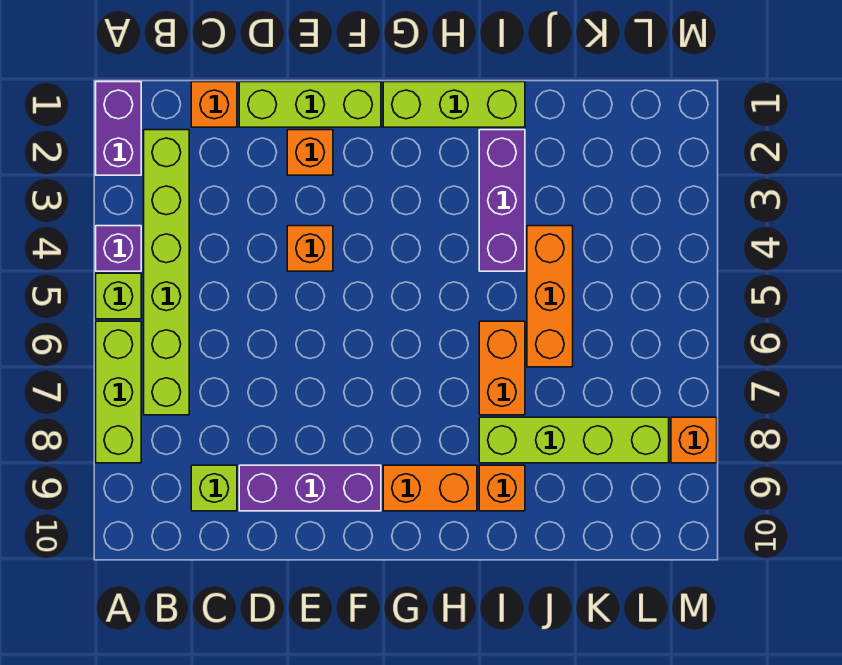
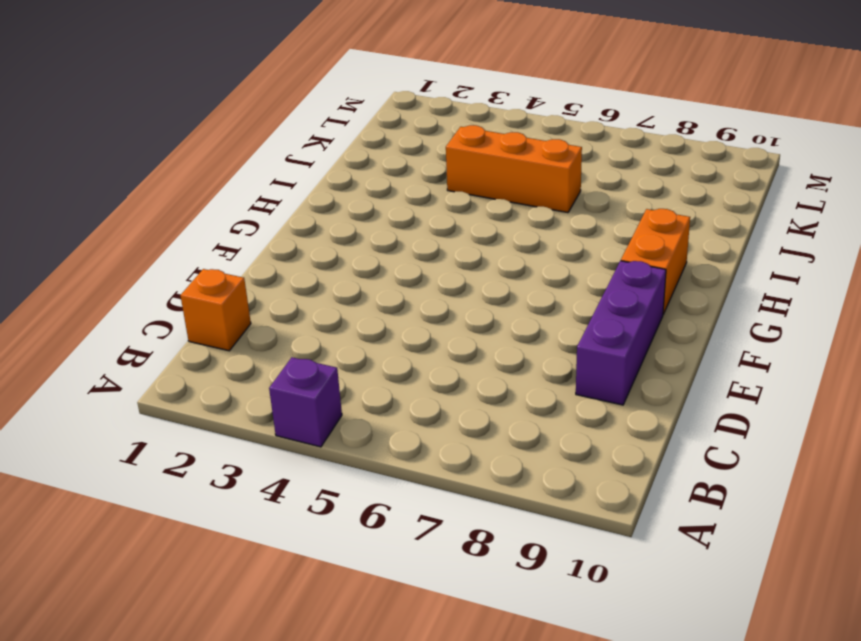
none -> purple 1x2 brick [96,82,141,175]
none -> lime 1x1 brick [96,273,141,319]
none -> lime 1x3 brick [96,321,141,463]

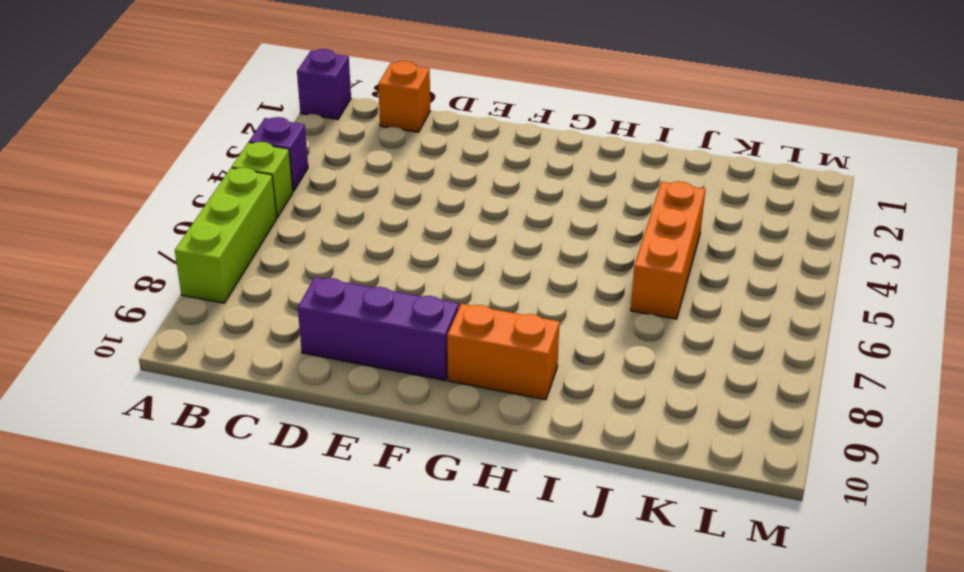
purple 1x1 brick [297,49,351,119] -> purple 1x2 brick [96,82,141,175]
none -> lime 1x6 brick [144,130,189,415]
none -> lime 1x1 brick [191,465,237,511]
none -> lime 1x3 brick [239,82,381,127]

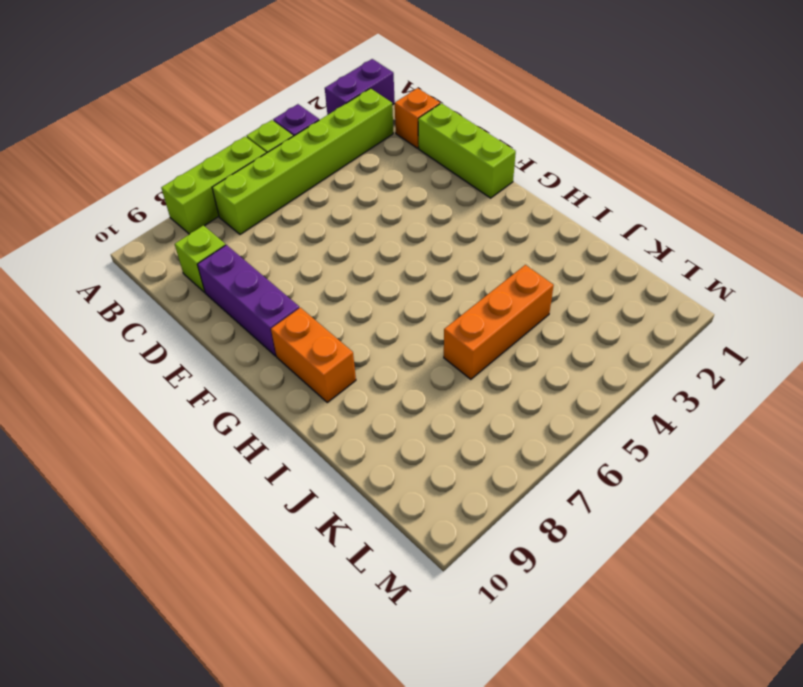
none -> orange 1x1 brick [287,130,333,175]
none -> orange 1x1 brick [287,226,333,271]
none -> lime 1x3 brick [383,82,525,127]

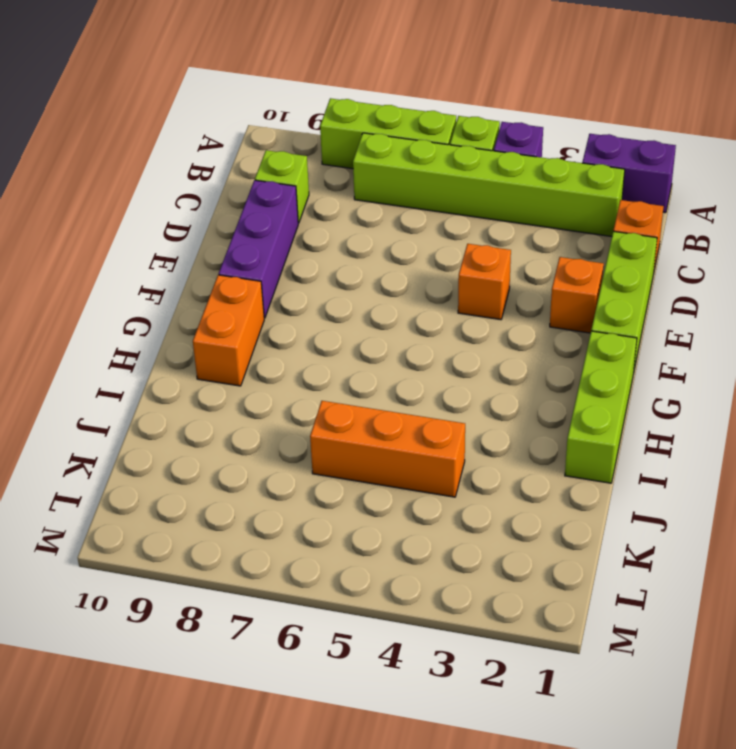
none -> purple 1x3 brick [479,130,525,271]
none -> orange 1x2 brick [479,321,525,415]
none -> lime 1x4 brick [479,417,669,463]

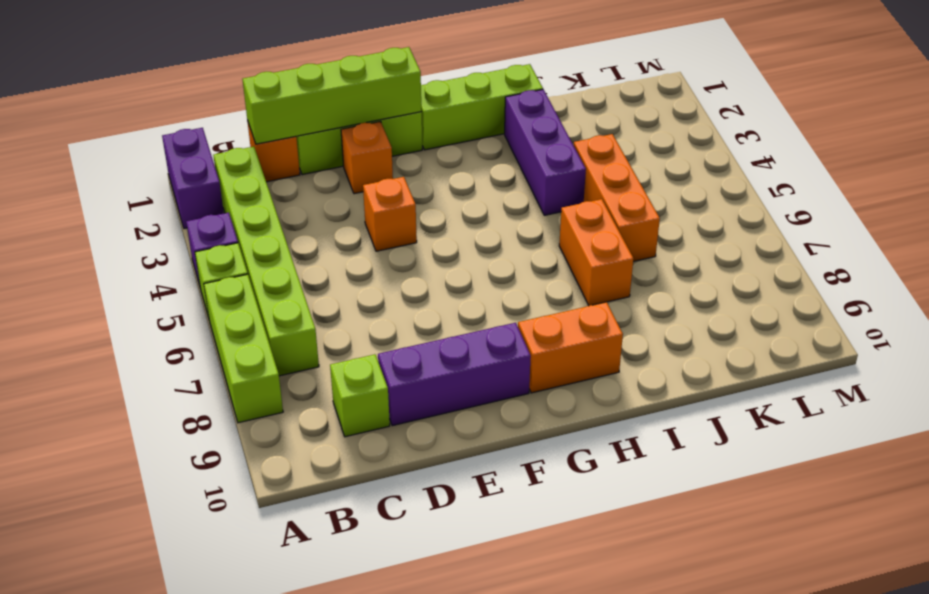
lime 1x4 brick [243,47,421,144] -> lime 1x4 brick moved to [479,417,669,463]
none -> orange 1x1 brick [479,465,525,511]
none -> orange 1x1 brick [671,417,717,463]

